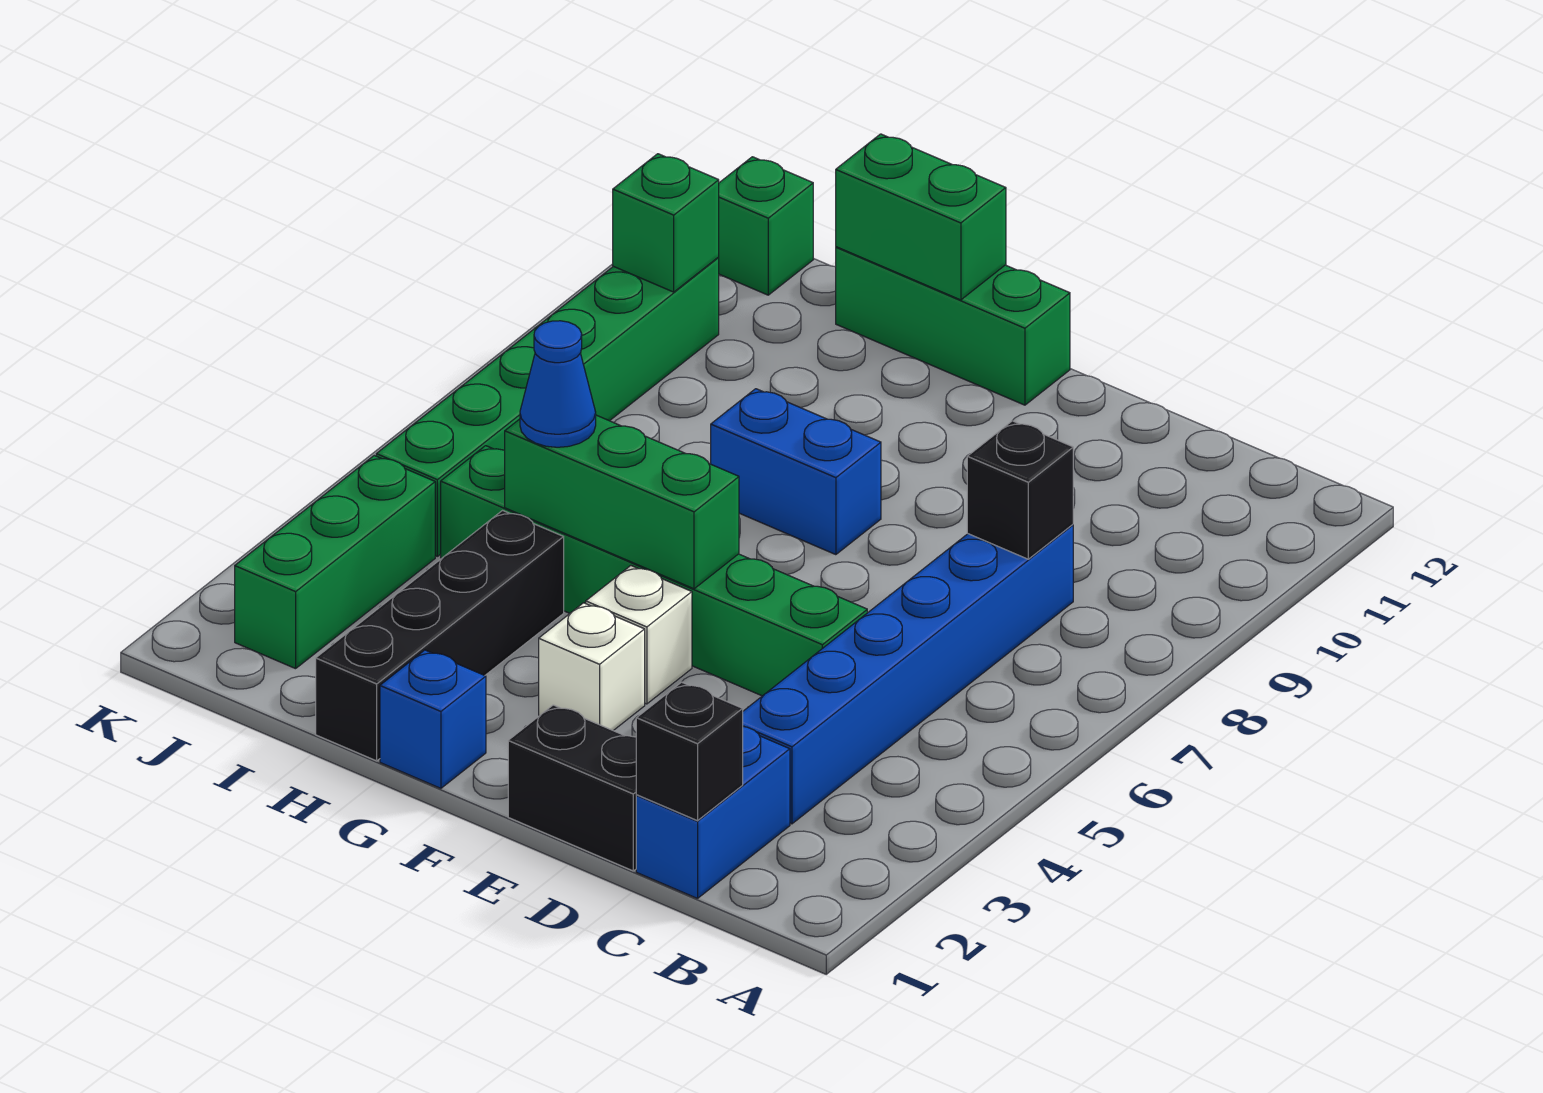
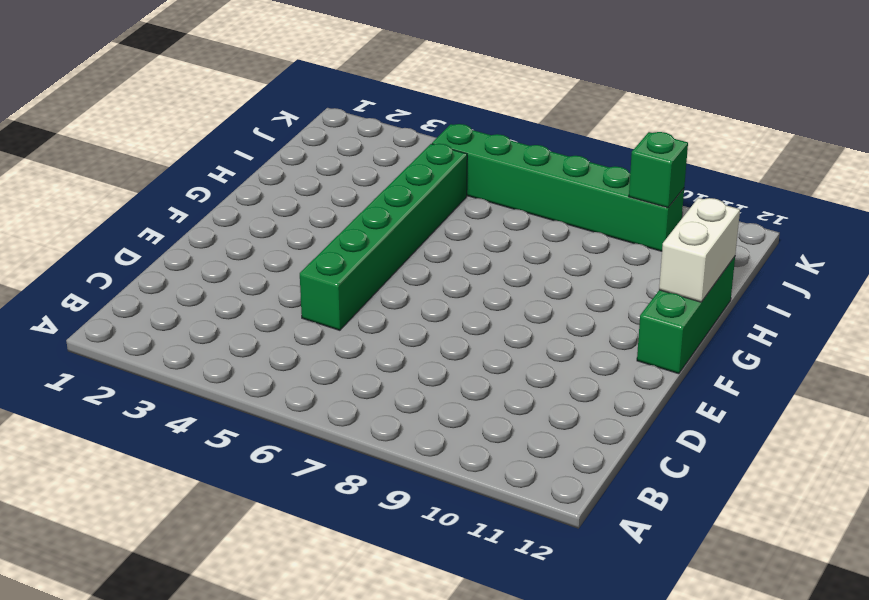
white 1x2 brick [659,198,740,302] -> green 1x2 brick [836,134,1006,300]
none -> blue 1x2 brick [636,727,790,898]
none -> blue 1x6 brick [743,525,1073,824]
none -> black 1x2 brick [508,705,637,871]

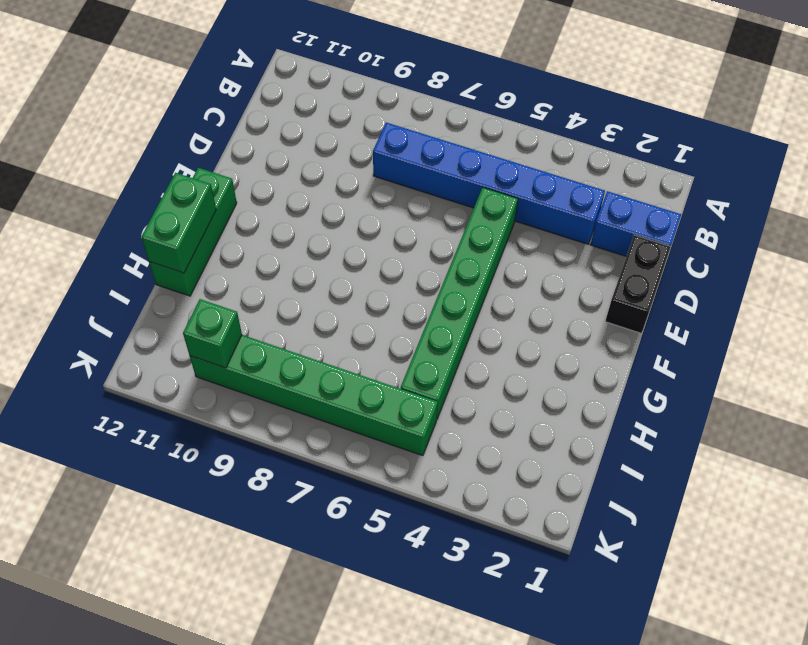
none -> white 1x1 brick [539,603,645,731]
none -> white 1x1 brick [586,566,692,704]
none -> blue 1x2 brick [711,389,881,555]

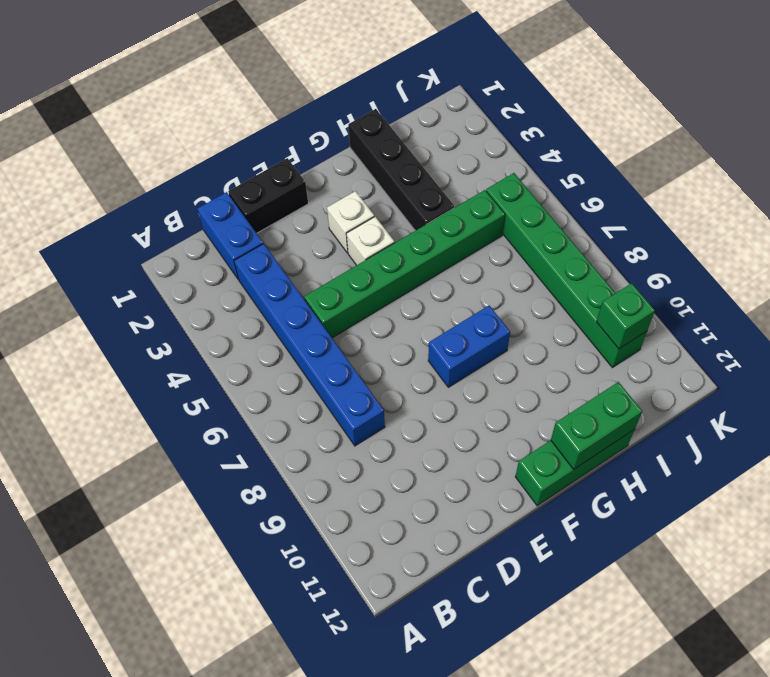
none -> blue 1x1 brick [380,650,486,788]
none -> green 1x3 brick [235,456,435,669]
none -> green 1x1 brick [718,157,813,295]

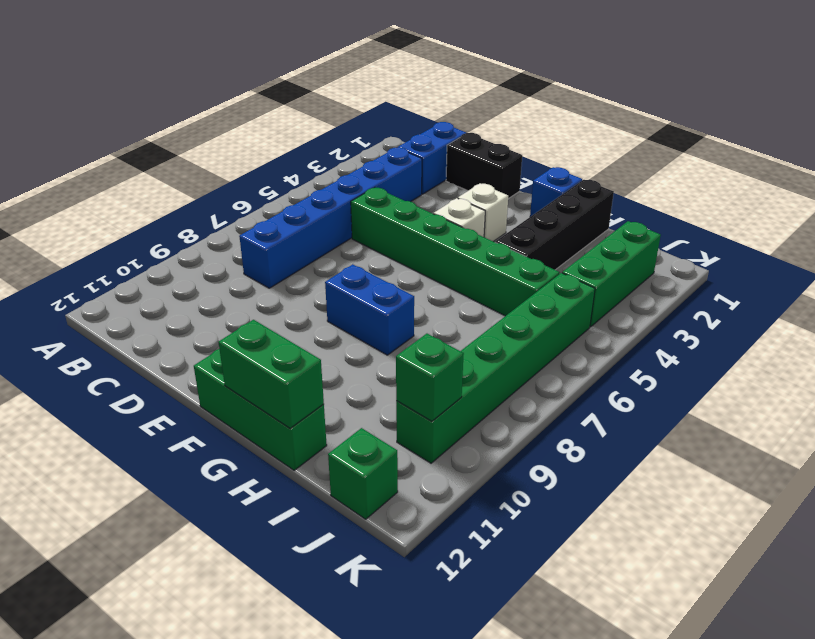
none -> black 1x1 brick [636,682,743,821]
none -> black 1x1 brick [967,421,1073,559]
none -> green 1x3 brick [505,415,739,589]

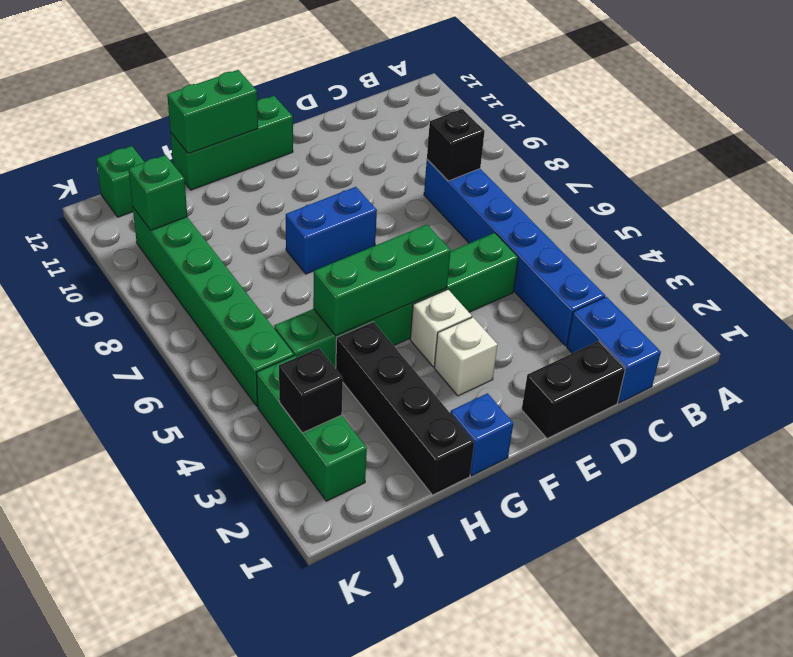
black 1x1 brick [279,348,343,433] -> black 1x1 brick moved to [636,682,743,821]
none -> blue 1x1 cone [520,321,596,447]

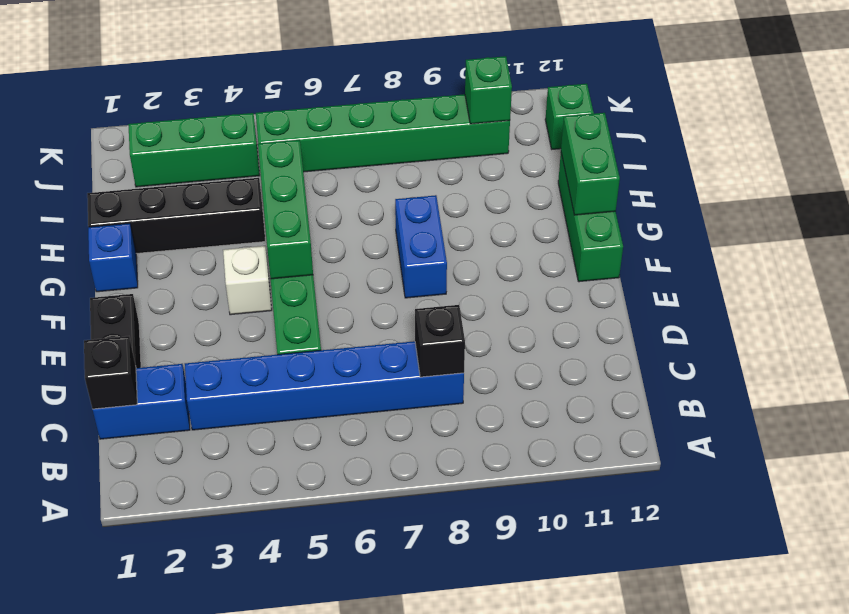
none -> white 1x1 brick [539,603,645,731]
none -> blue 1x1 cone [520,321,596,447]

